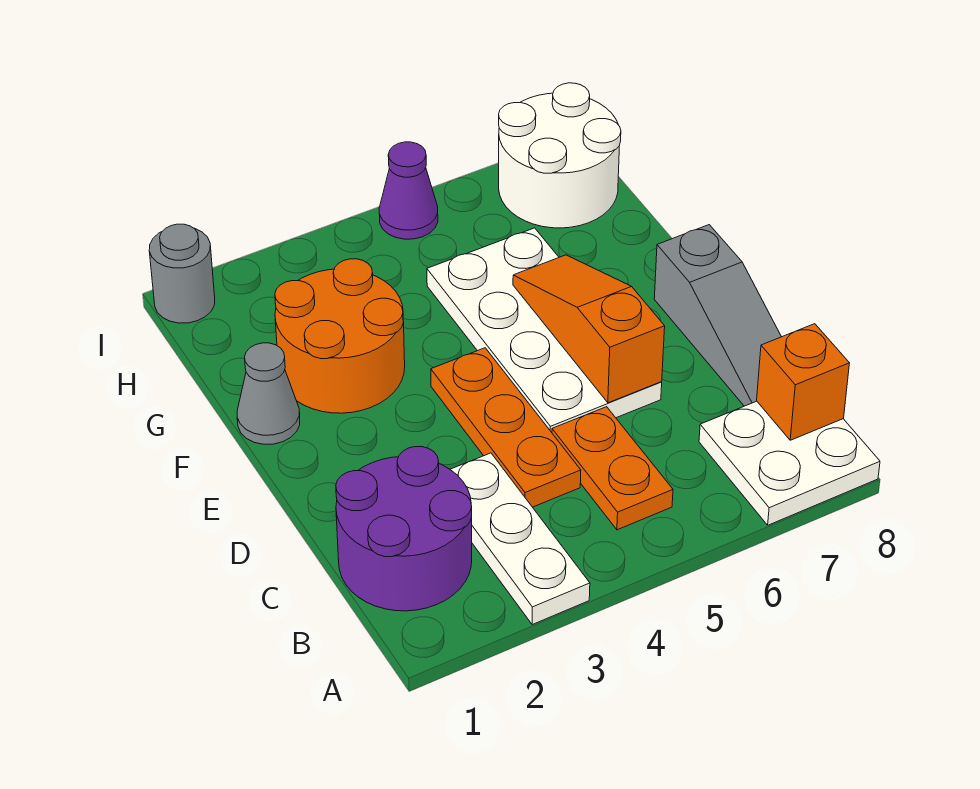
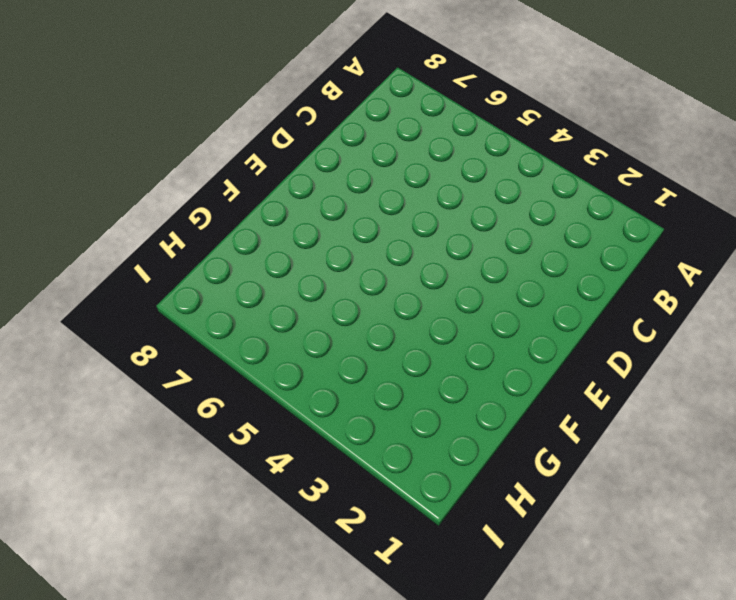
none -> white 1x3 plate [450,453,590,625]
none -> white 2x2 plate [699,401,880,525]
none -> purple 2x2 round brick [336,447,472,611]

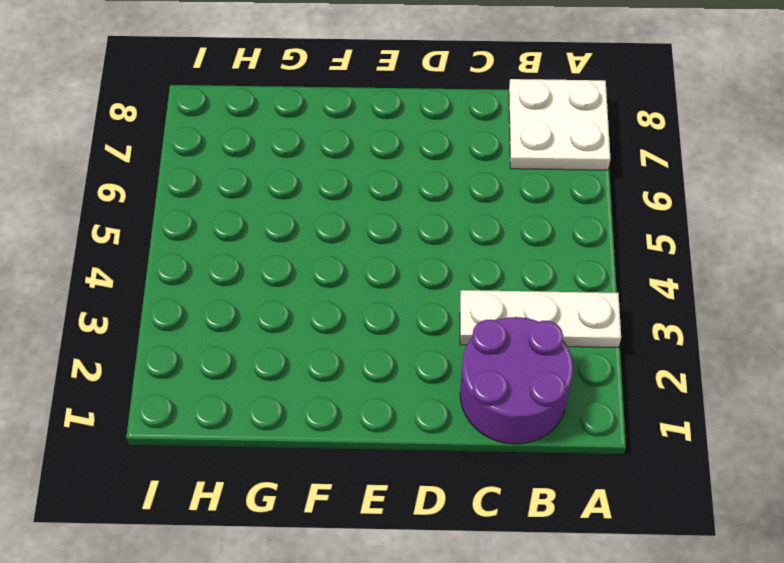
none -> orange 1x2 plate [552,407,673,530]
none -> orange 1x3 plate [431,348,581,507]
none -> grey 1x3 slope [654,225,781,406]

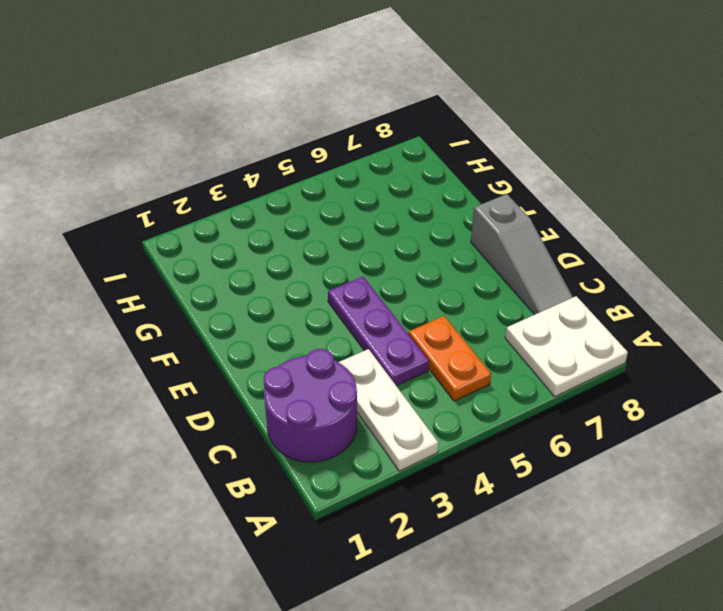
purple 1x3 plate [328,277,429,386] -> orange 1x3 plate [431,348,581,507]
none -> white 2x4 plate [427,228,662,432]
none -> grey 1x1 cone [237,343,300,444]
none -> orange 2x2 round brick [275,259,405,413]

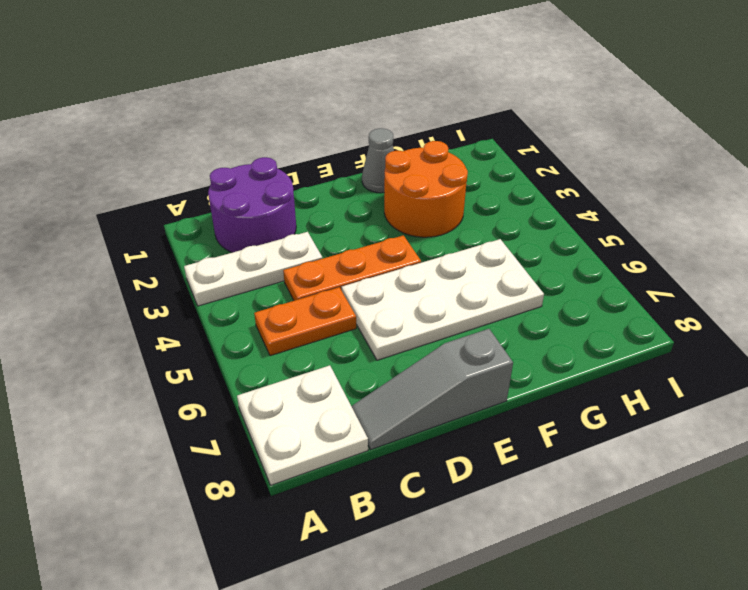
none -> white 2x2 round brick [499,83,621,228]
none -> grey 1x1 round brick [149,224,215,323]
none -> purple 1x1 cone [379,142,438,239]

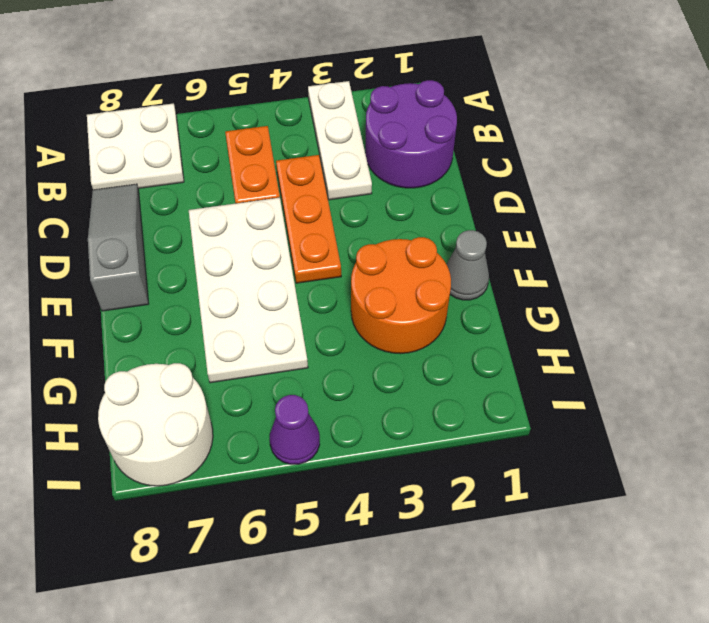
none -> grey 1x1 round brick [149,224,215,323]
none -> orange 1x1 brick [757,324,849,440]
none -> orange 1x3 slope [513,255,665,403]

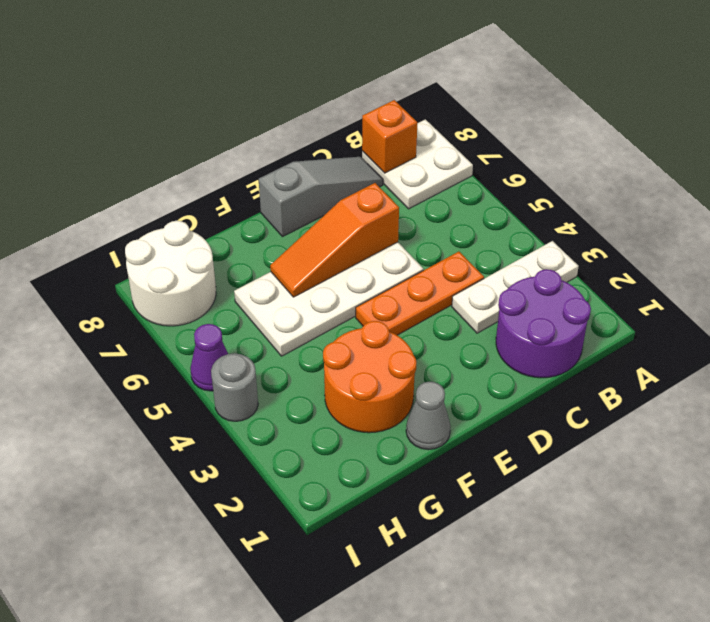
grey 1x1 round brick [211,353,258,421] -> grey 1x1 round brick moved to [149,224,215,323]
none -> orange 1x2 plate [552,407,673,530]

